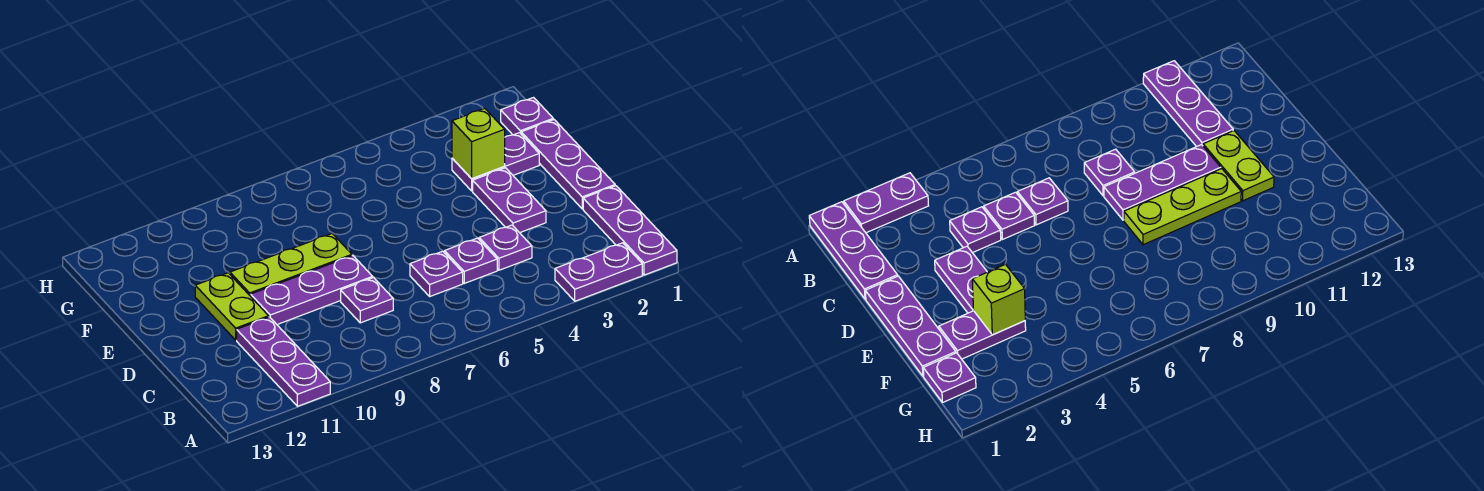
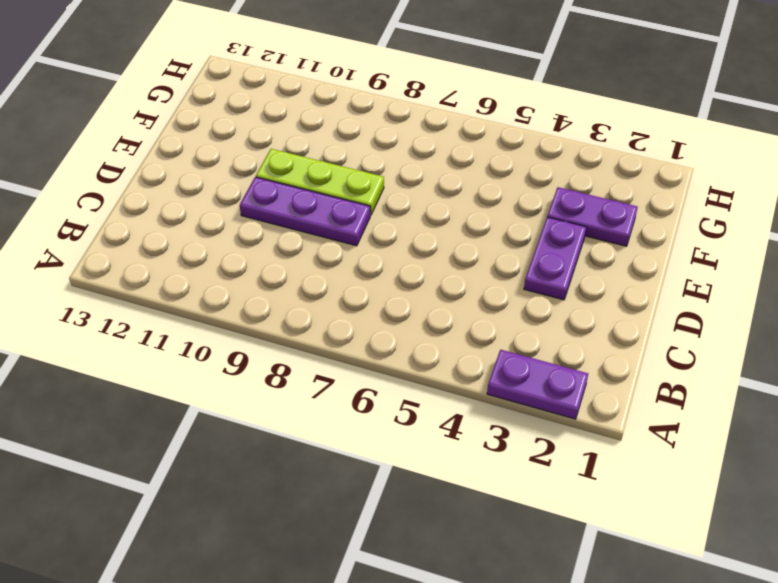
none -> purple 1x3 plate [583,186,677,275]
none -> purple 1x3 plate [237,317,330,406]
none -> purple 1x1 plate [479,225,532,270]

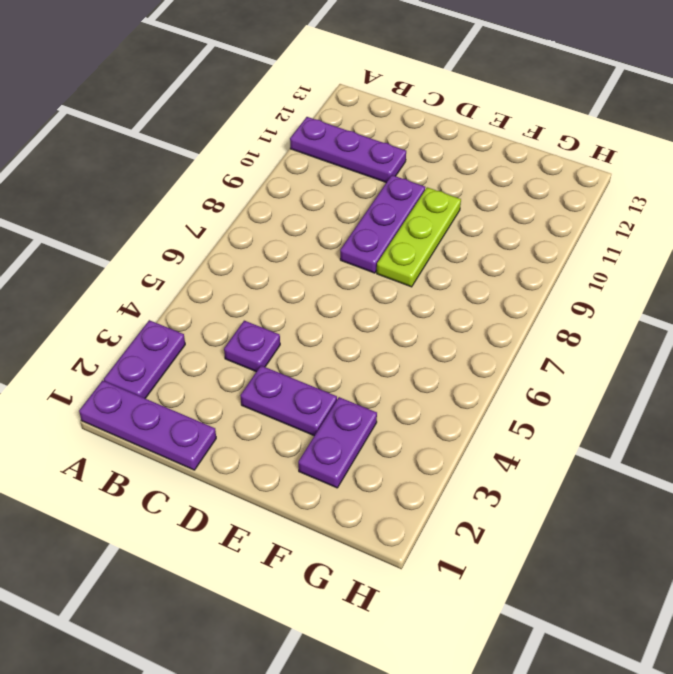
none -> purple 1x1 plate [445,238,497,283]
none -> purple 1x1 plate [410,251,463,296]
none -> purple 1x1 plate [341,278,393,323]

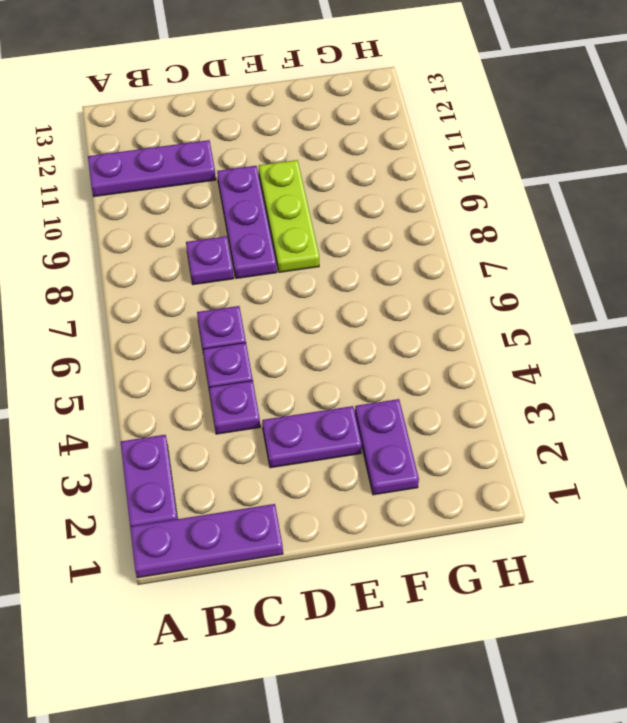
none -> purple 1x3 plate [521,120,615,209]
none -> lime 1x2 plate [195,273,269,340]
none -> purple 1x1 plate [501,98,553,135]

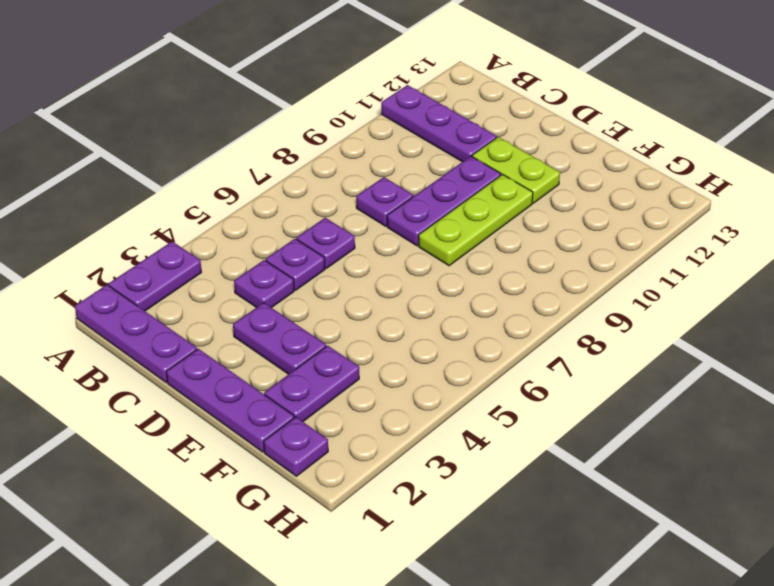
none -> lime 1x1 brick [452,108,505,179]

